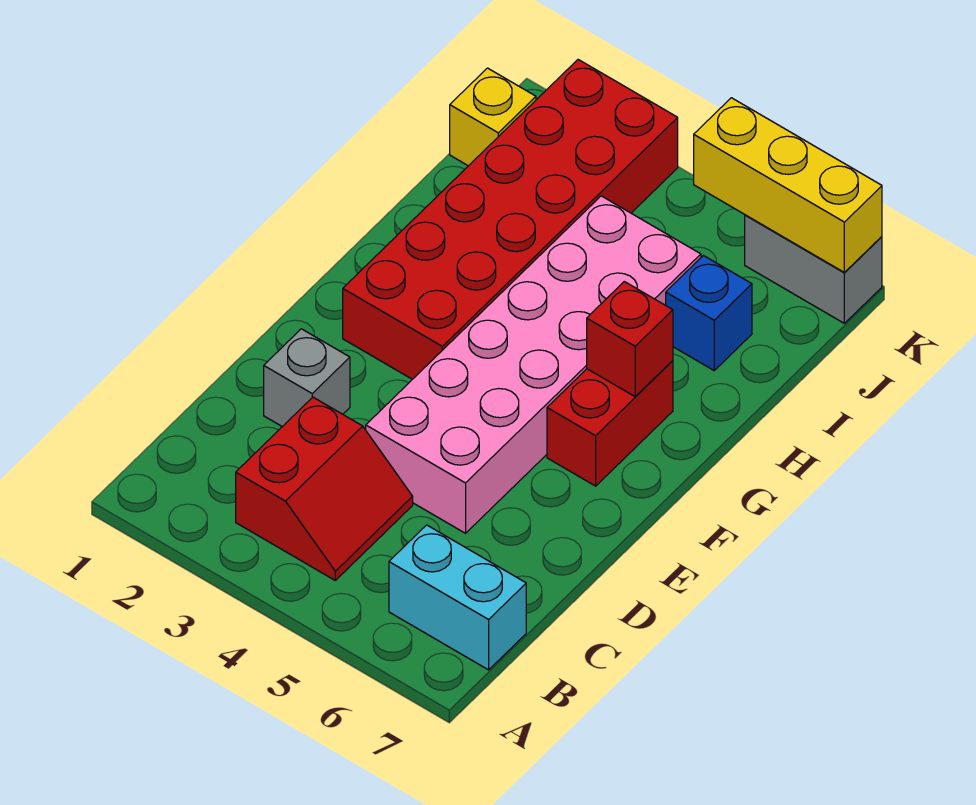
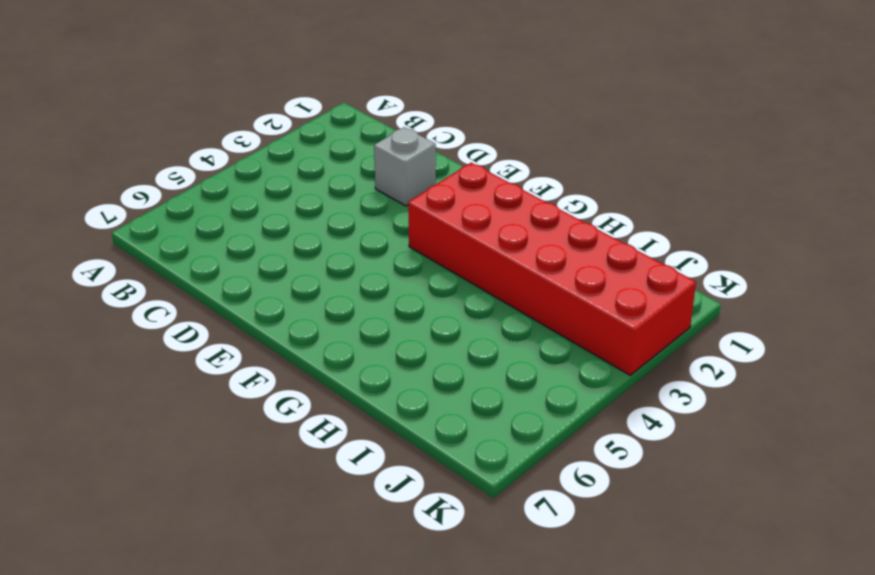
none -> red 2x2 slope [236,397,413,580]
none -> cyan 1x2 brick [389,525,526,670]

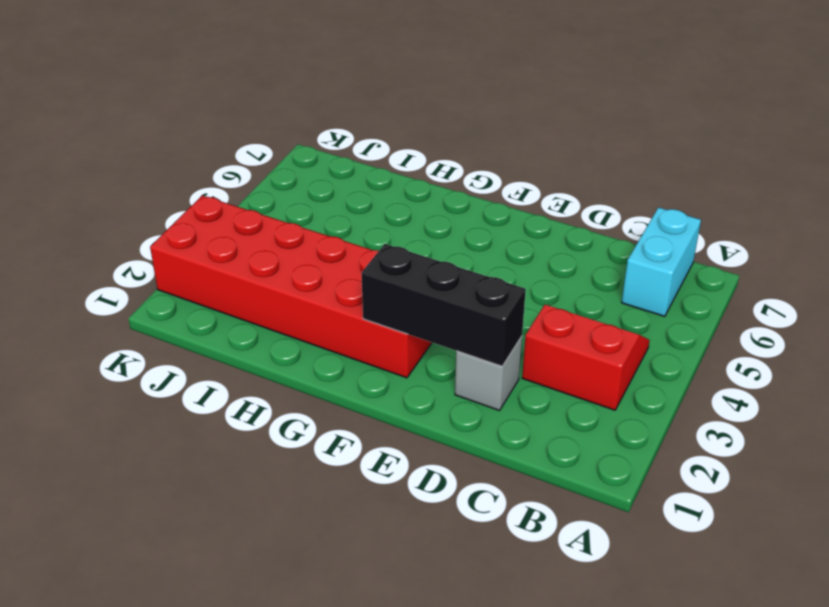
black 1x3 brick [361,244,526,366] -> none
none -> pink 2x6 brick [366,196,701,533]
none -> red 1x2 brick [547,361,673,486]

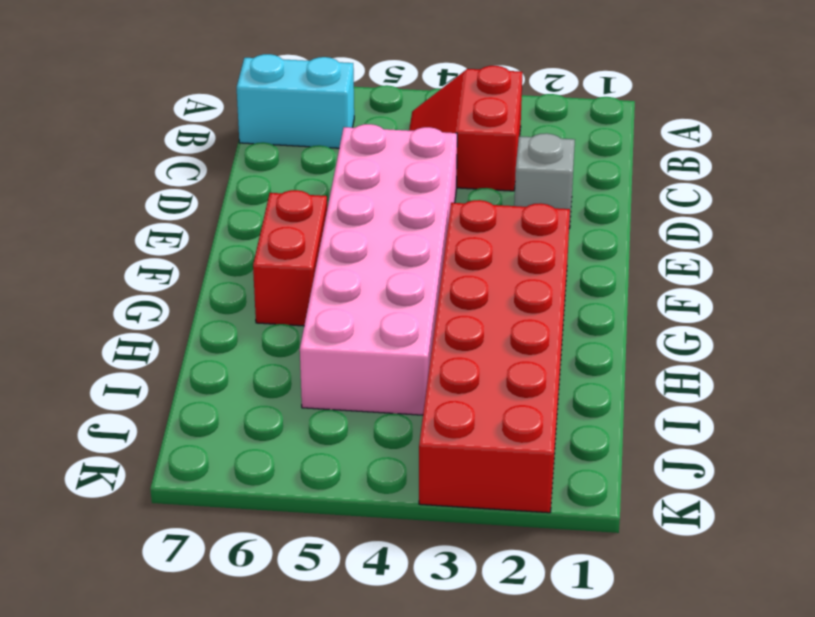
none -> blue 1x1 brick [666,256,752,370]
none -> yellow 1x1 brick [450,68,536,166]

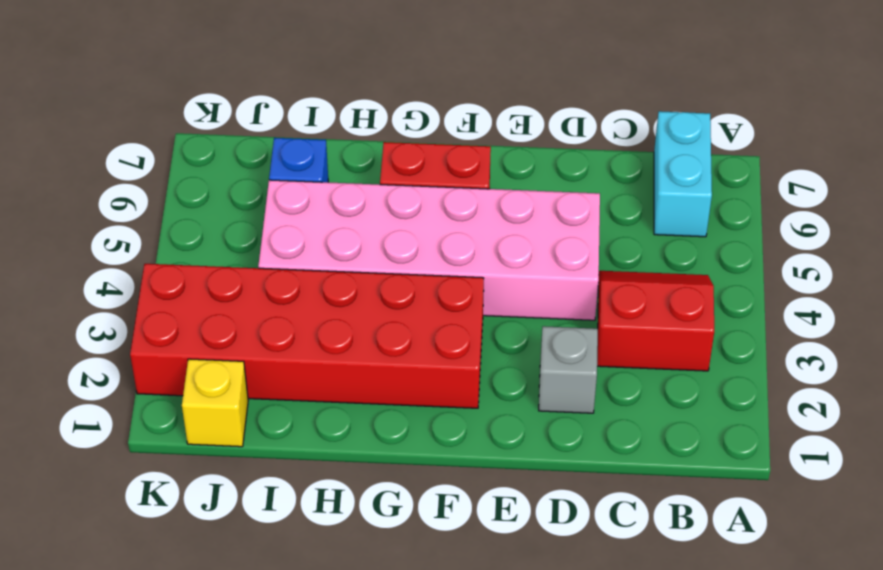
none -> grey 1x2 brick [745,215,882,323]
none -> red 1x1 brick [587,282,673,397]

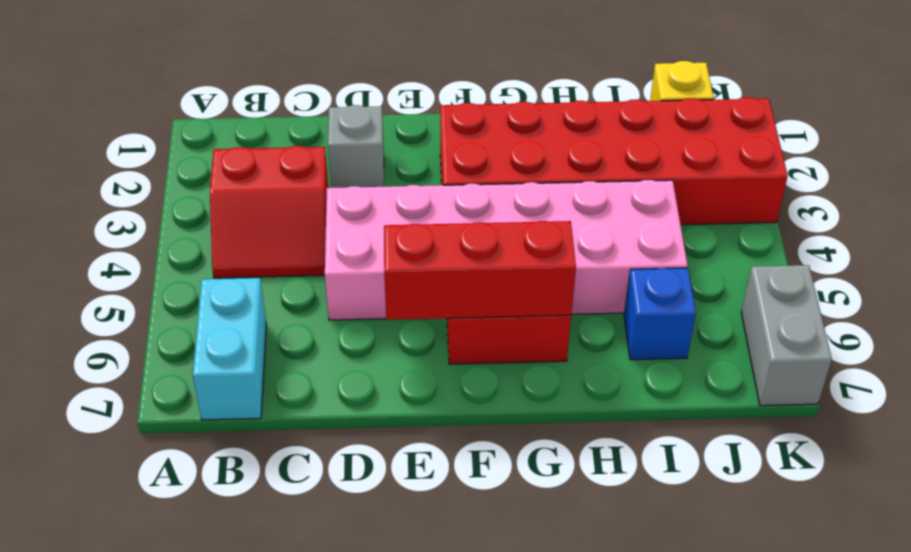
red 1x3 brick [384,221,576,320] -> red 1x1 brick [587,282,673,397]
none -> yellow 1x3 brick [694,98,882,272]

